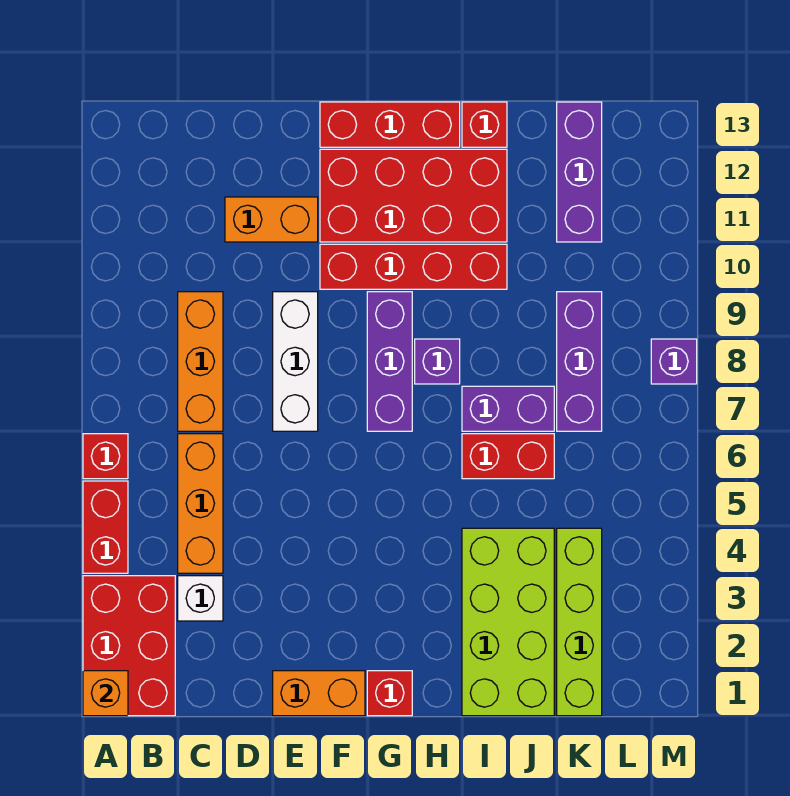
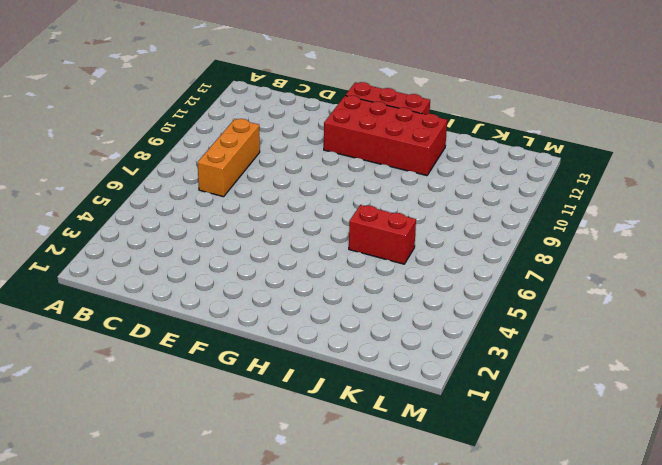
none -> red 2x3 brick [83,576,175,716]
none -> red 1x2 brick [83,481,128,573]
none -> red 1x1 brick [83,434,128,479]

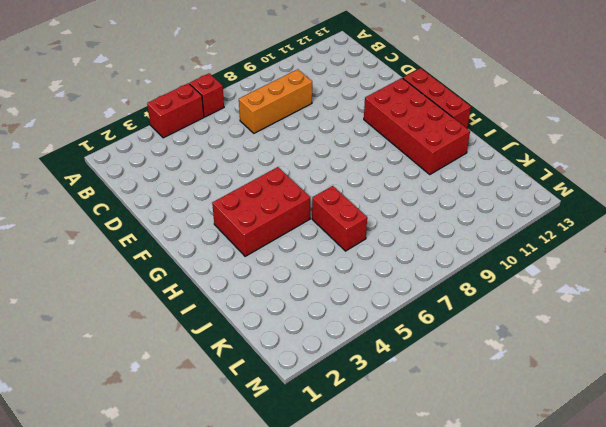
red 2x3 brick [212,167,310,256] -> red 2x3 brick moved to [83,576,175,716]
none -> white 1x1 brick [178,576,223,621]
none -> orange 1x3 brick [178,434,223,573]
none -> orange 1x2 brick [225,197,318,242]

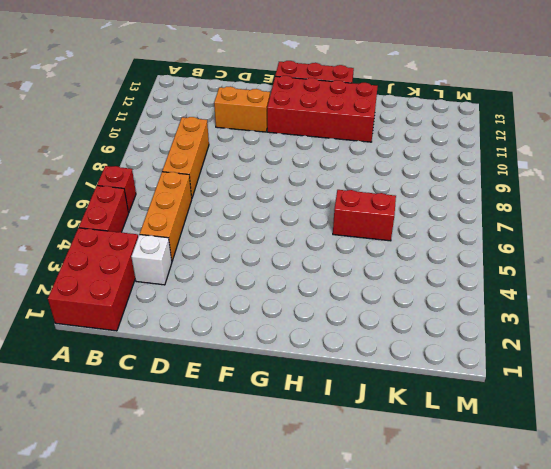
none -> orange 1x2 brick [273,671,365,716]
none -> white 1x3 brick [273,292,318,431]
none -> red 1x4 brick [320,244,507,289]

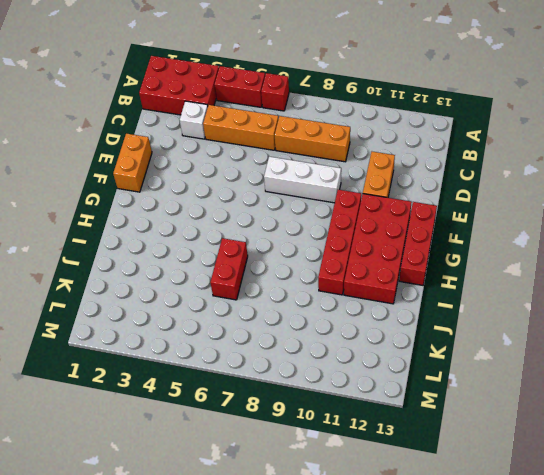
none -> red 1x1 brick [367,671,412,716]
none -> purple 1x3 brick [367,292,412,431]
none -> purple 1x1 brick [415,339,460,384]

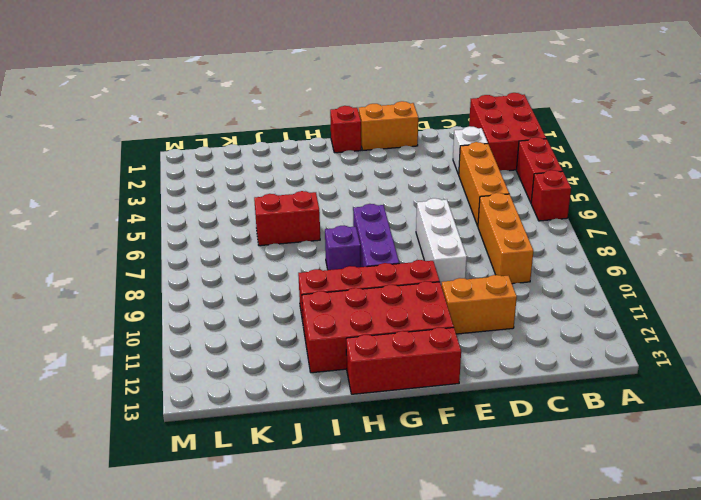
none -> lime 2x4 brick [462,528,554,716]
none -> purple 1x2 brick [462,386,554,431]
none -> red 1x1 brick [462,102,507,147]

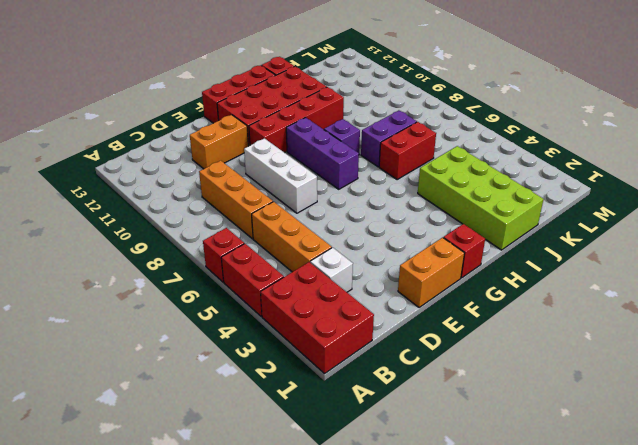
none -> lime 1x4 brick [557,528,602,716]
none -> purple 1x3 brick [557,292,602,431]
none -> purple 1x3 brick [557,102,602,242]

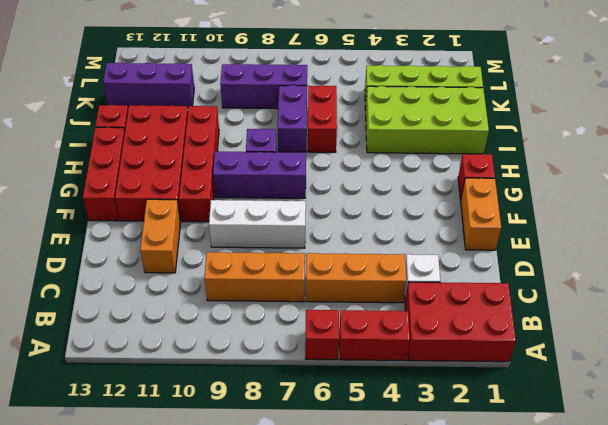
none -> purple 1x1 brick [651,339,697,384]
none -> orange 1x1 brick [83,671,128,716]

